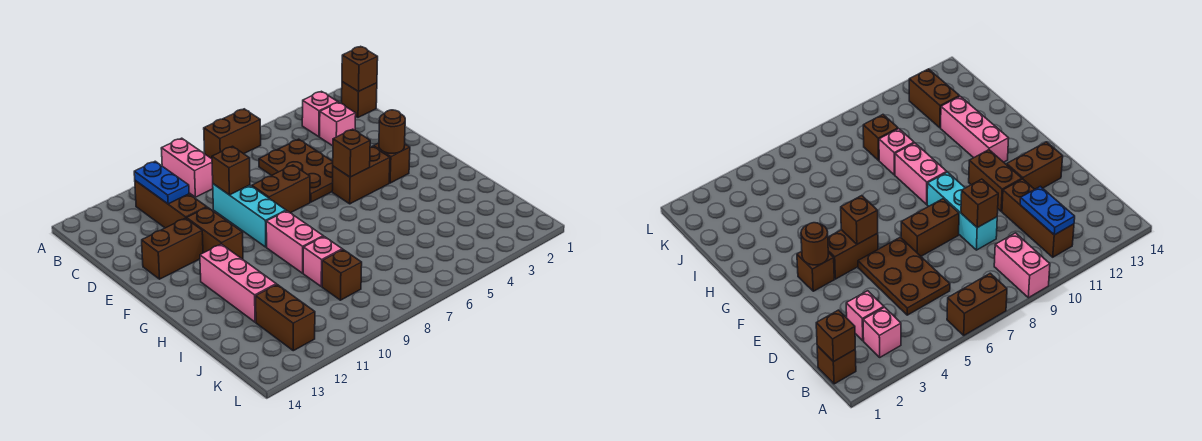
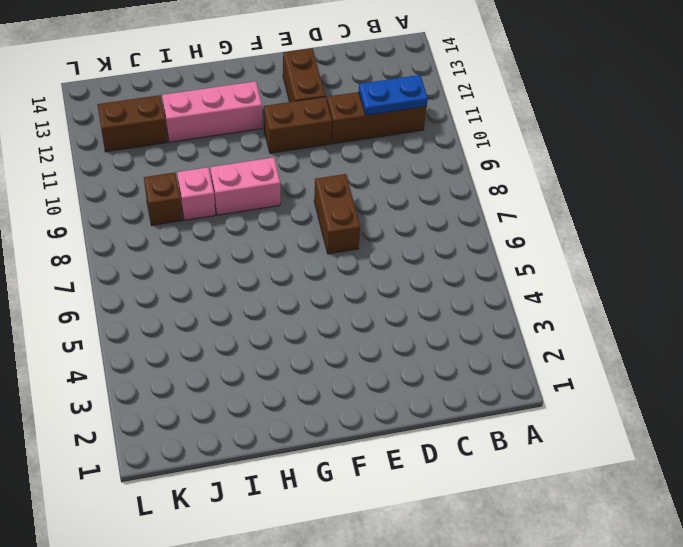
none -> brown 1x2 brick [204,109,261,159]
none -> pink 1x2 brick [161,138,213,197]
none -> brown 1x1 brick [342,82,377,117]

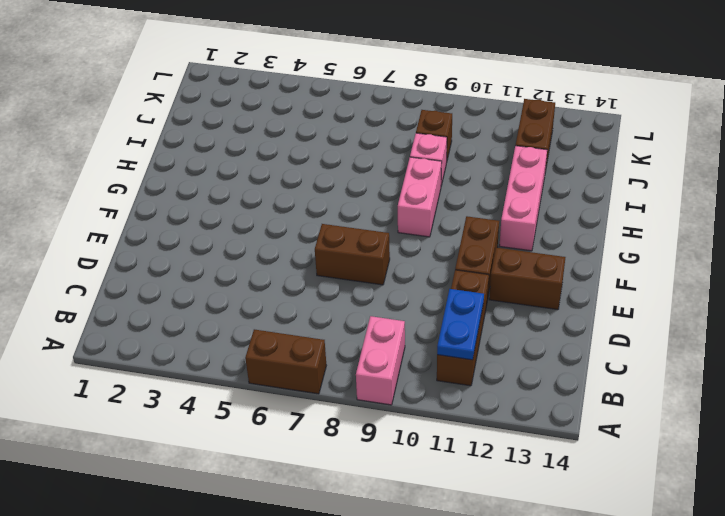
none -> brown 1x1 brick [342,82,377,117]
none -> pink 1x1 brick [302,91,338,137]
none -> pink 1x1 brick [320,102,356,146]

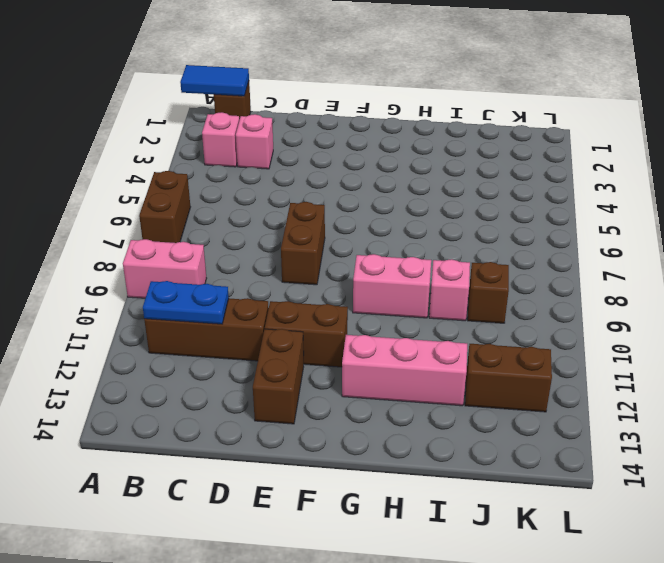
blue 1x2 tile [180,65,249,96] -> brown 1x1 brick [342,46,378,92]
none -> brown 2x3 plate [259,139,333,202]
none -> cyan 1x3 brick [213,184,286,247]
none -> brown 1x1 brick [373,143,410,183]

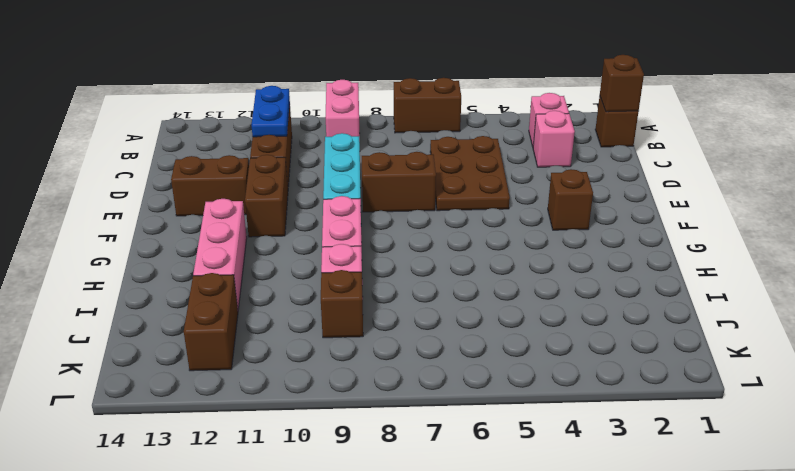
none -> brown 1x2 brick [332,146,390,204]
none -> brown 1x1 brick [212,146,250,195]
none -> brown 1x1 round brick [379,110,405,153]

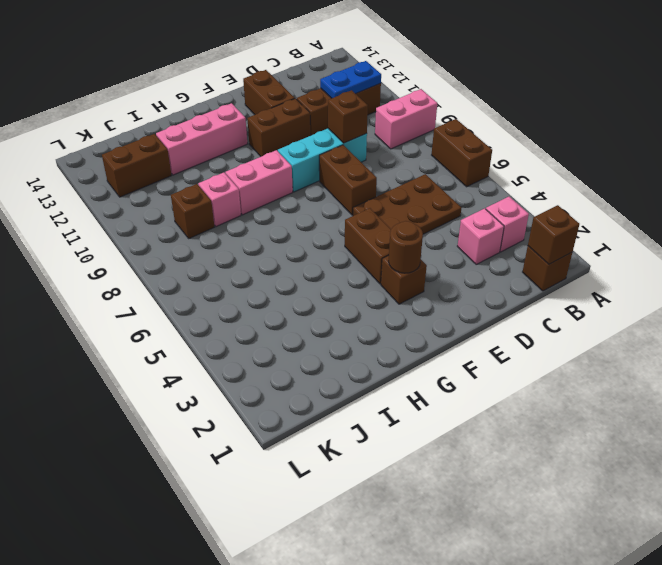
none -> brown 1x1 brick [333,129,370,177]

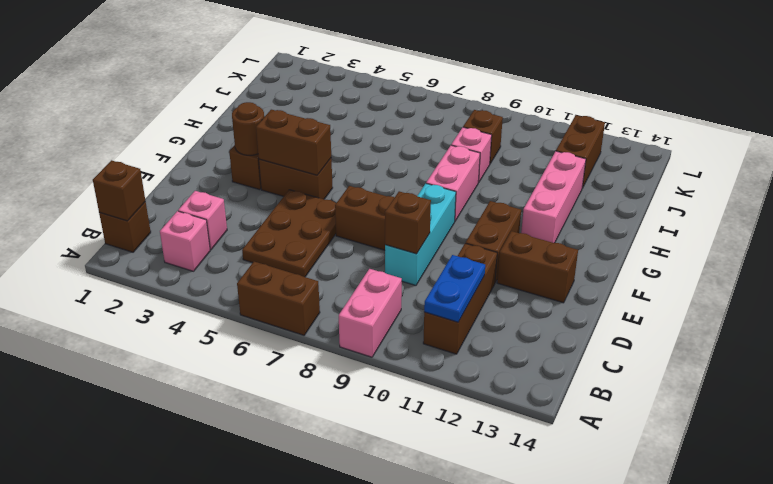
brown 1x2 brick [256,110,331,175] -> brown 1x1 brick [333,129,370,177]

